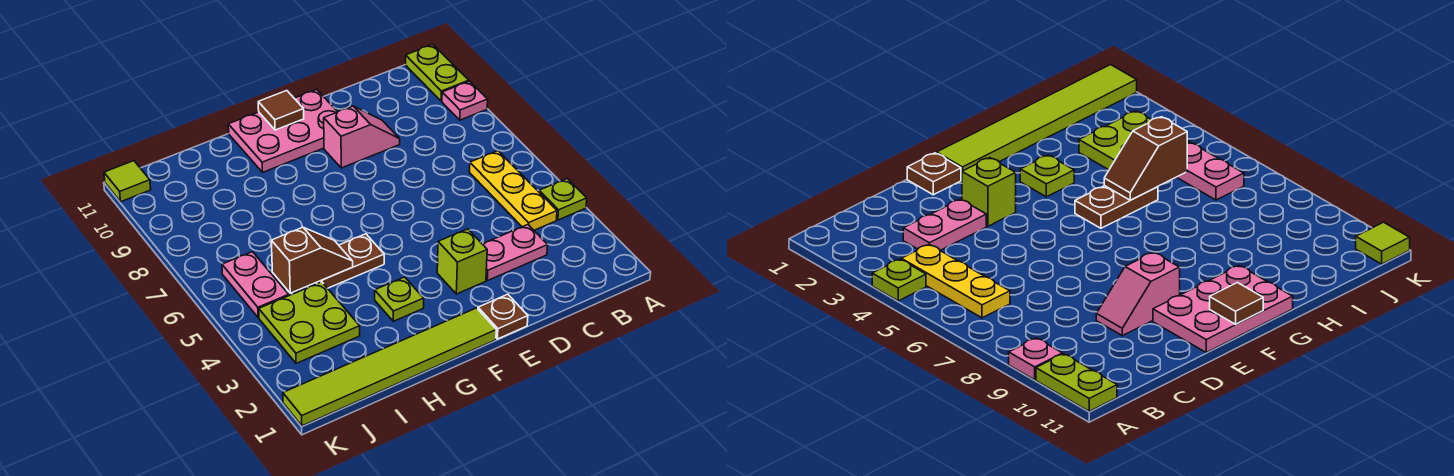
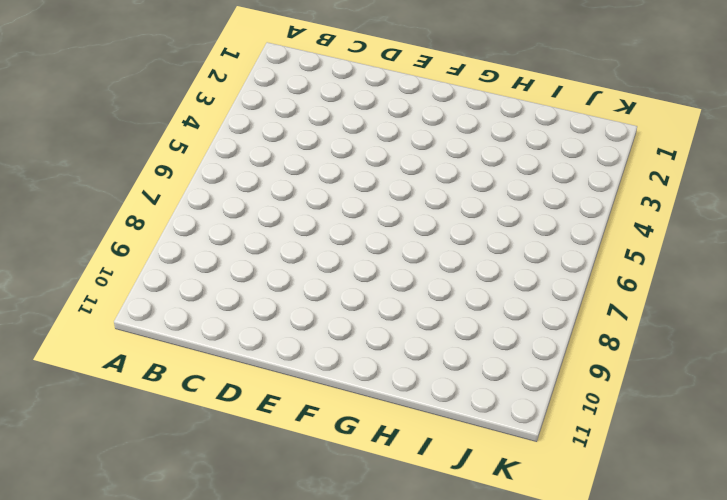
none -> lime 1x1 plate [539,179,587,220]
none -> pink 1x1 plate [442,81,488,120]
none -> lime 1x2 plate [406,45,469,101]

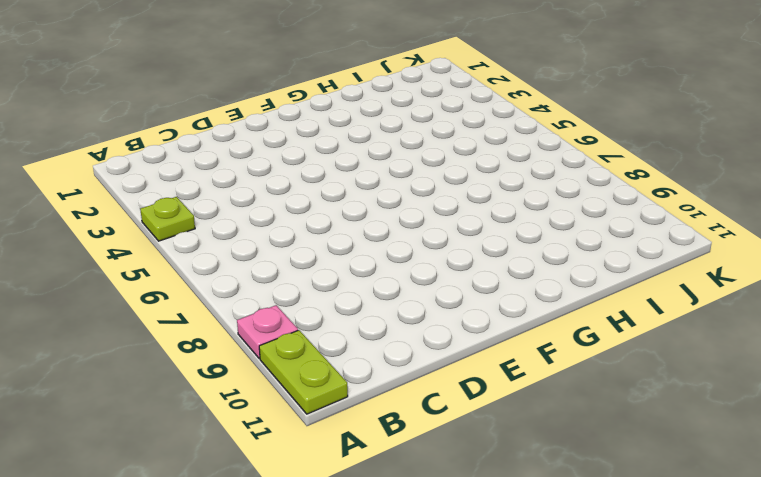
none -> yellow 1x3 plate [470,151,557,230]
none -> pink 1x2 plate [483,225,548,281]
none -> pink 1x2 slope [324,106,400,168]

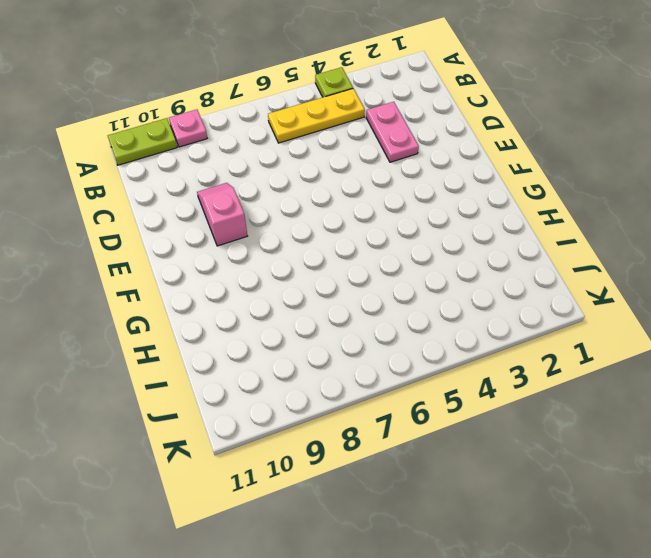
none -> brown 1x1 plate [478,294,528,339]
none -> lime 1x1 brick [437,229,487,294]
none -> pink 2x3 plate [228,90,337,172]

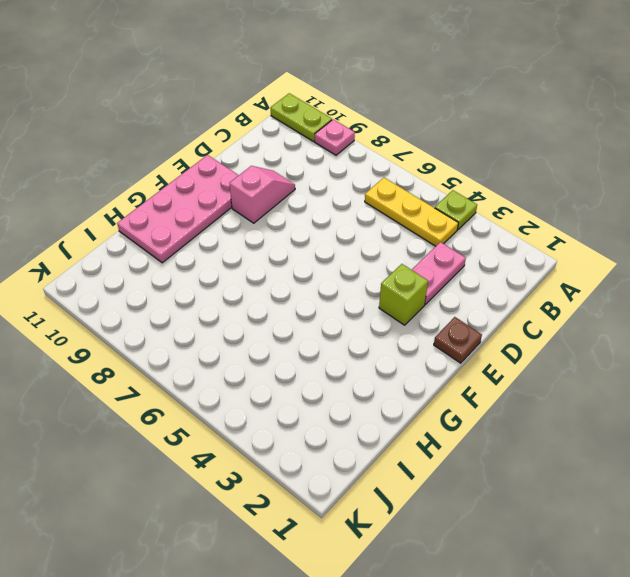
pink 2x4 plate [117,155,239,263] -> pink 2x3 plate [228,90,337,172]
none -> lime 1x6 tile [283,308,496,426]
none -> lime 1x1 plate [375,277,424,321]
none -> brown 1x2 plate [316,234,384,288]

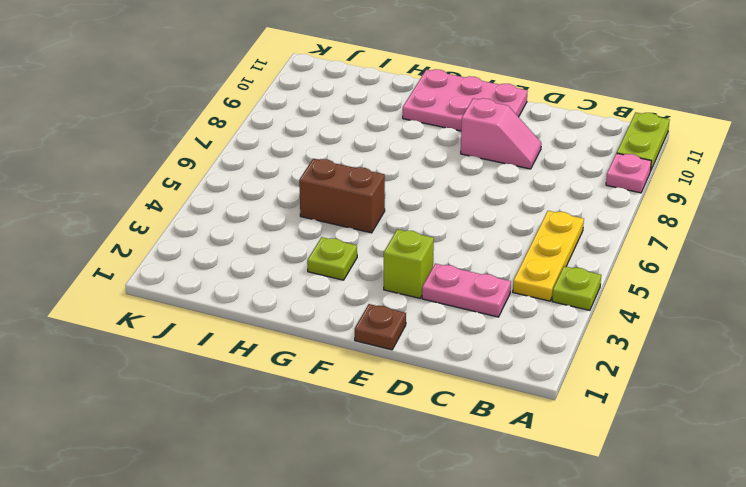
brown 1x2 brick [299,159,385,233] -> brown 1x2 plate [316,234,384,288]
none -> lime 1x6 tile [283,308,496,426]
none -> lime 2x2 plate [259,282,360,363]
none -> pink 1x2 plate [222,252,289,318]

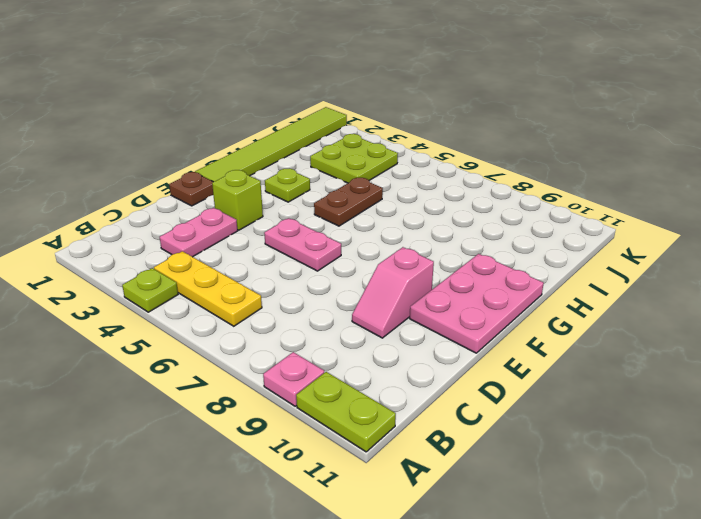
pink 1x2 plate [264,218,341,271] -> pink 1x2 plate moved to [222,252,289,318]
none -> lime 1x1 tile [104,161,151,202]
none -> brown 1x1 tile [258,91,304,130]
none -> brown 1x2 slope [271,227,353,293]

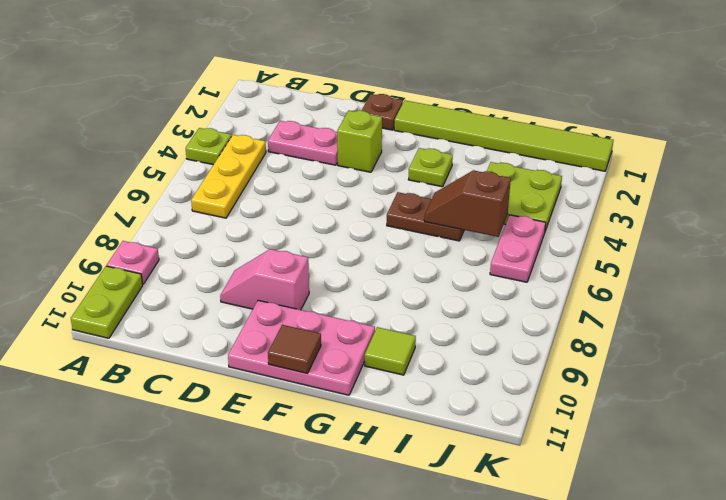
lime 1x1 tile [365,327,416,375] -> lime 1x1 tile moved to [104,161,151,202]

